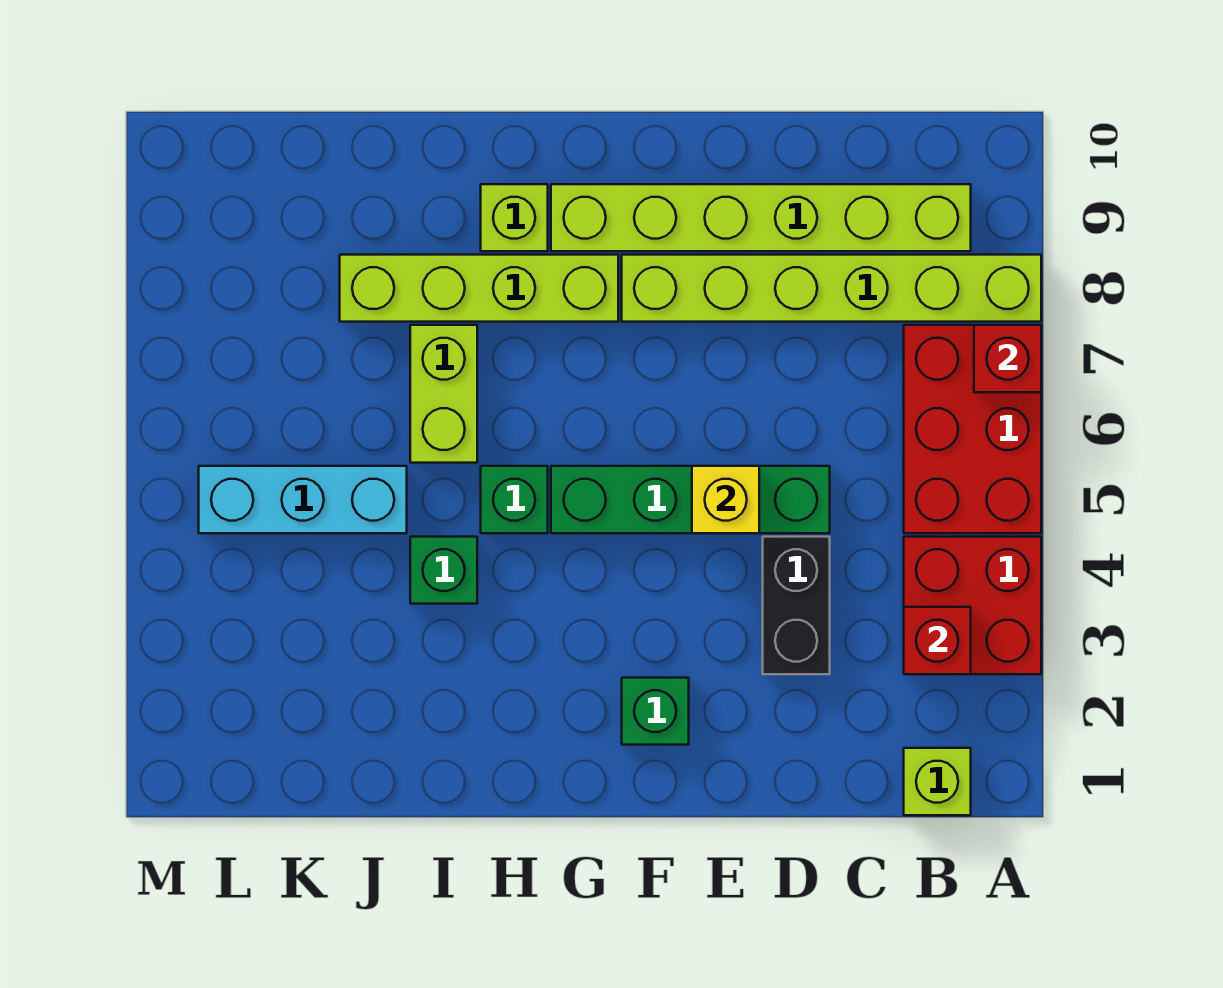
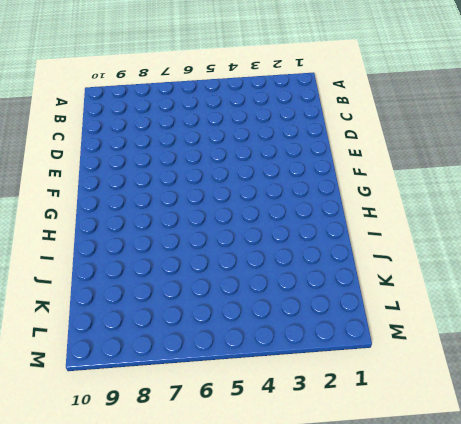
none -> red 2x2 brick [904,537,1041,674]
none -> red 2x3 brick [904,325,1041,533]
none -> lime 1x6 brick [622,255,1041,322]

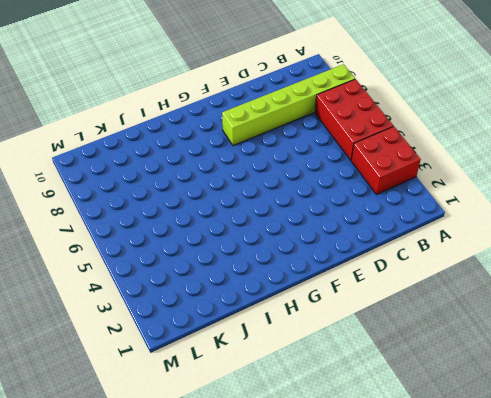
none -> lime 1x1 brick [904,748,971,815]
none -> lime 1x6 brick [551,184,971,251]
none -> black 1x2 brick [763,537,830,674]

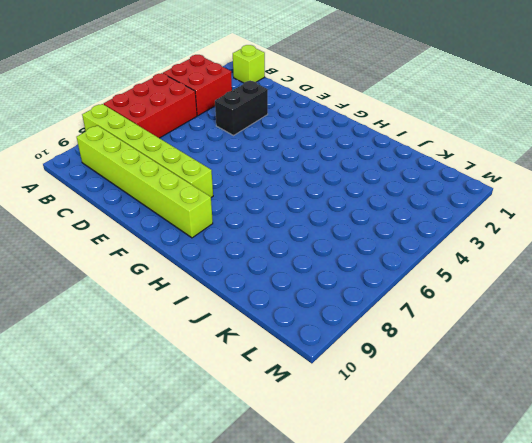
none -> green 1x4 brick [551,466,830,533]
none -> green 1x1 brick [622,678,689,745]
none -> lime 1x4 brick [340,255,618,322]

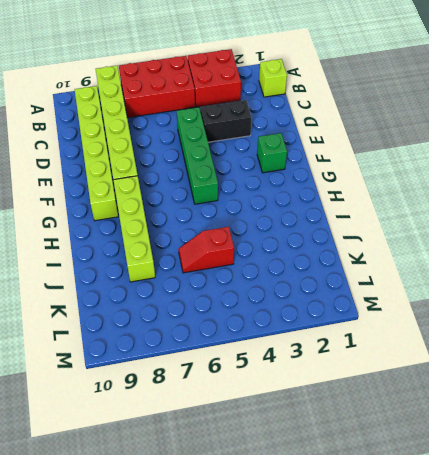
red 1x2 slope [178,227,234,273] -> cyan 1x3 brick [199,466,407,533]
none -> green 1x1 brick [481,466,548,533]
none -> lime 1x1 brick [481,184,548,251]
none -> green 1x1 brick [410,537,477,604]

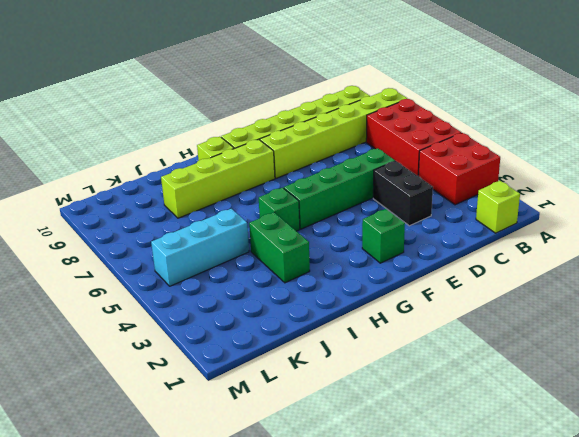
green 1x2 brick [249,212,310,283] -> green 1x1 brick [410,537,477,604]
none -> lime 1x2 brick [410,325,477,463]
none -> red 1x1 brick [974,325,1041,392]
none -> red 1x1 brick [904,607,971,674]

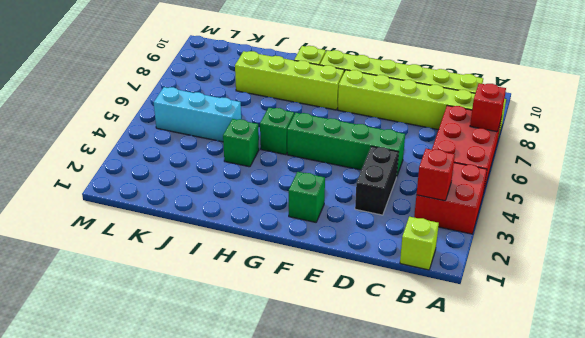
none -> lime 1x2 brick [410,325,477,463]
none -> yellow 1x1 brick [692,466,759,533]

